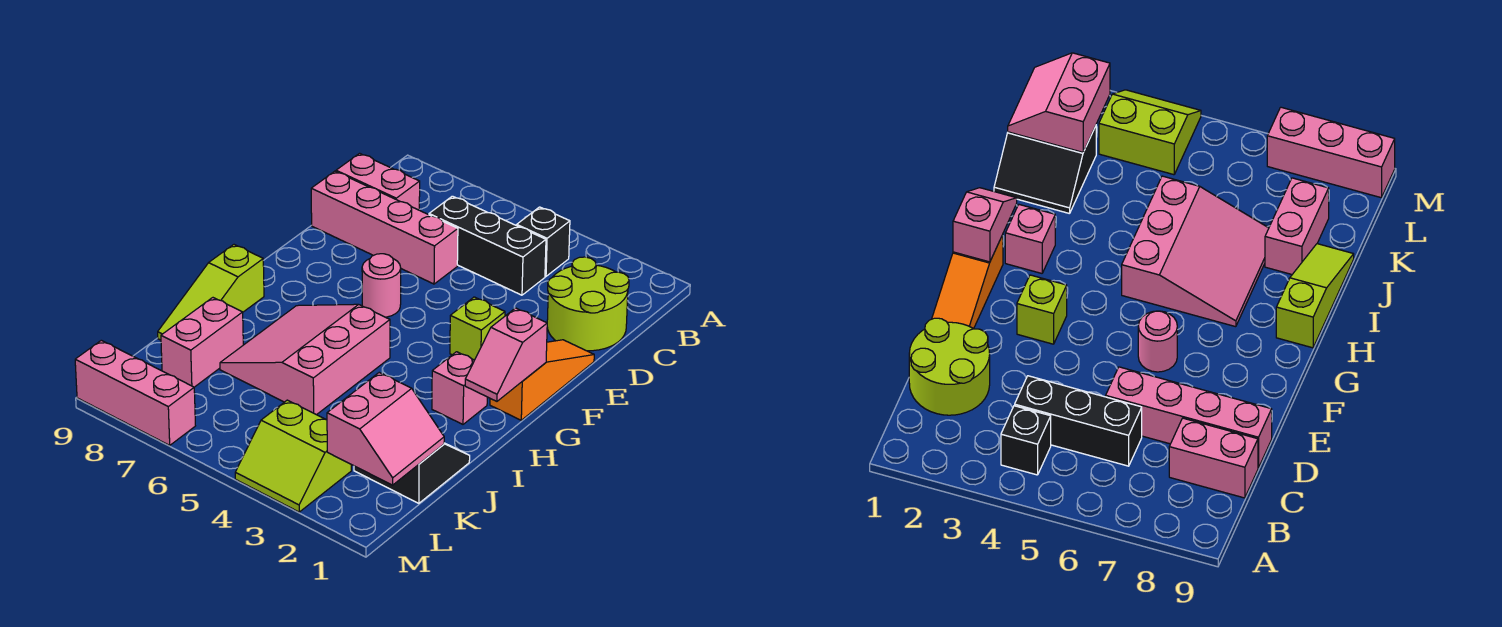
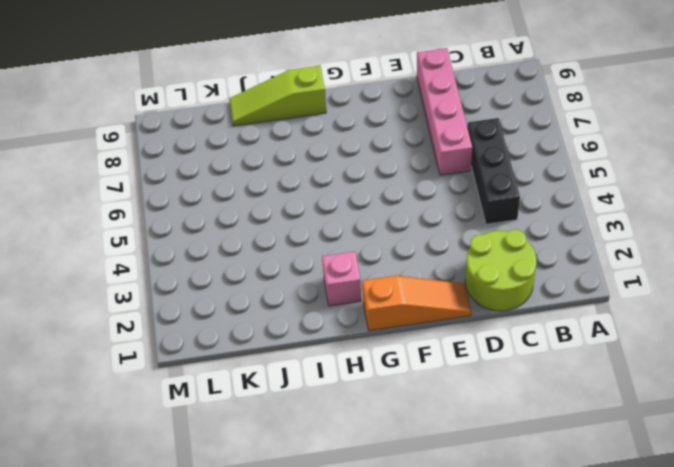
none -> black 1x1 brick [517,207,570,276]
none -> pink 1x2 brick [336,153,420,210]
none -> lime 1x1 brick [450,297,505,360]

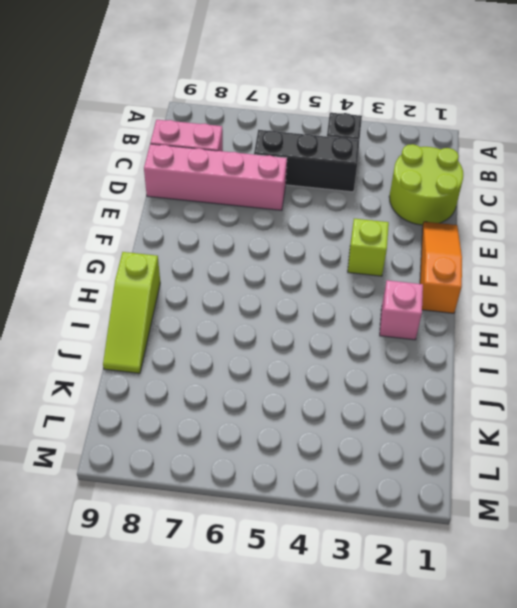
none -> pink 1x1 round brick [362,254,401,317]
none -> pink 3x3 slope [220,304,390,415]
none -> black 2x2 slope [354,443,470,503]

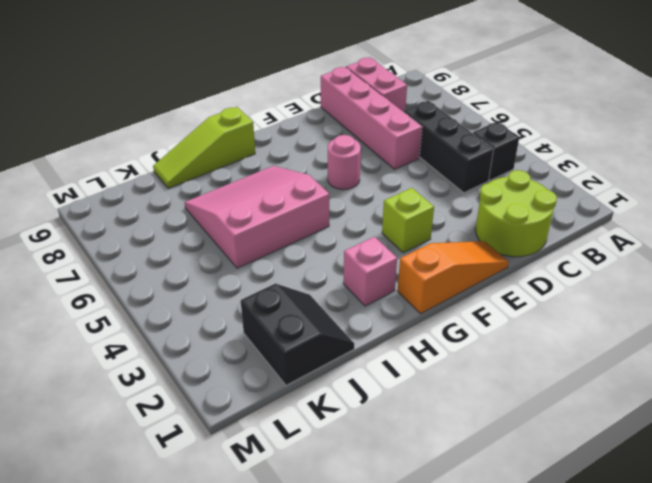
none -> pink 1x2 brick [161,298,243,387]
none -> lime 2x2 slope [235,400,351,512]
none -> pink 1x3 brick [75,340,195,445]

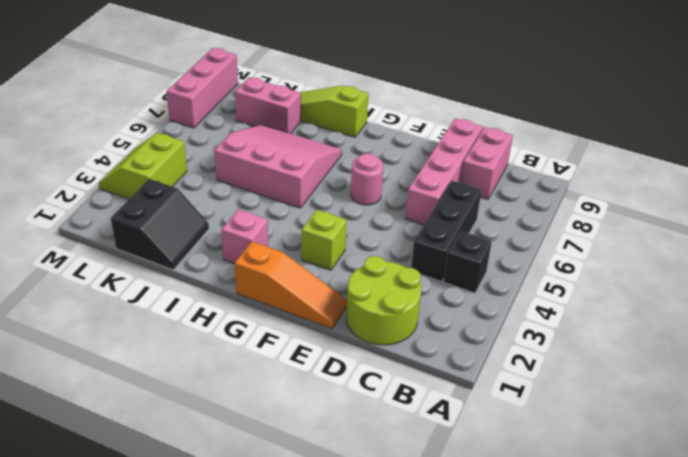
none -> pink 1x2 slope [465,308,547,401]
none -> pink 2x2 slope [327,373,444,485]

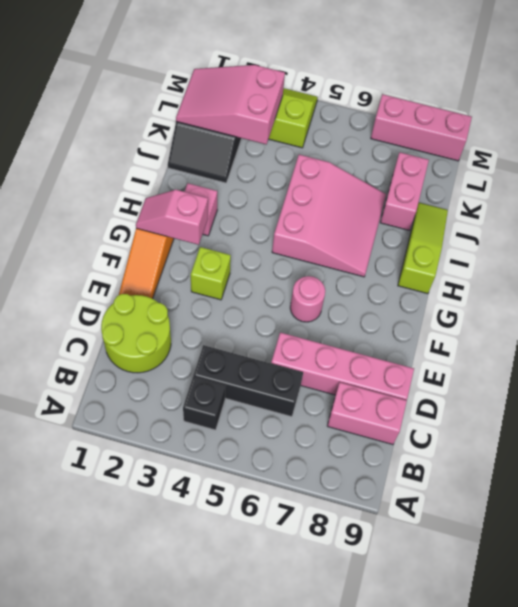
pink 1x2 slope [136,190,208,245] -> pink 1x2 slope turned to [465,308,547,401]
pink 2x3 slope [176,65,285,145] -> pink 2x2 slope [327,373,444,485]

